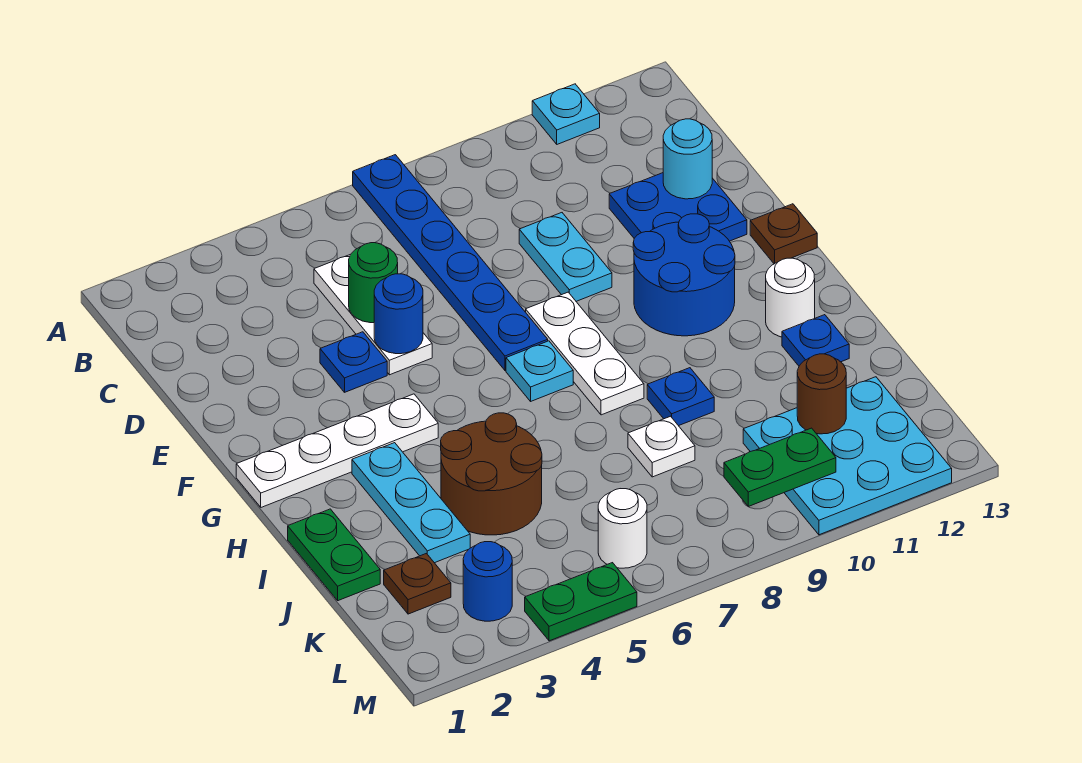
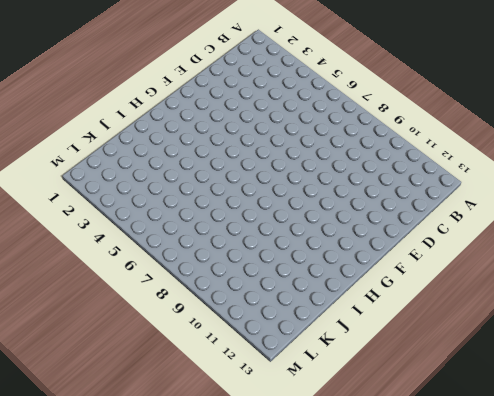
none -> blue 1x6 plate [353,155,548,370]
none -> cyan 1x1 plate [532,84,600,144]
none -> white 1x3 plate [314,255,432,375]

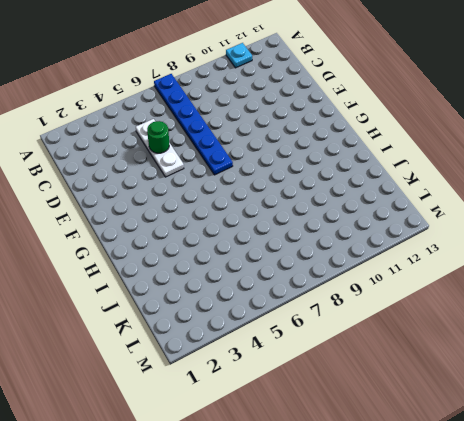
none -> cyan 1x2 plate [519,213,612,301]
none -> blue 2x2 plate [609,173,747,241]
none -> blue 1x1 plate [320,332,387,392]

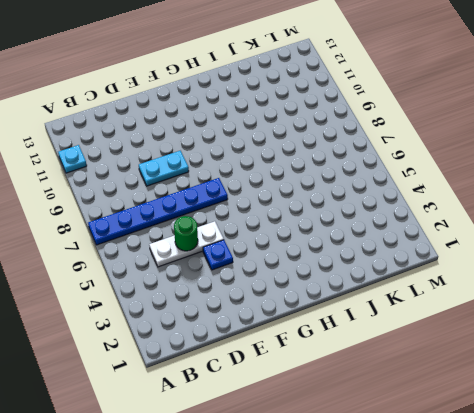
none -> blue 2x2 plate [609,173,747,241]
none -> white 1x3 plate [526,292,644,415]
none -> blue 2x2 round brick [633,214,735,336]

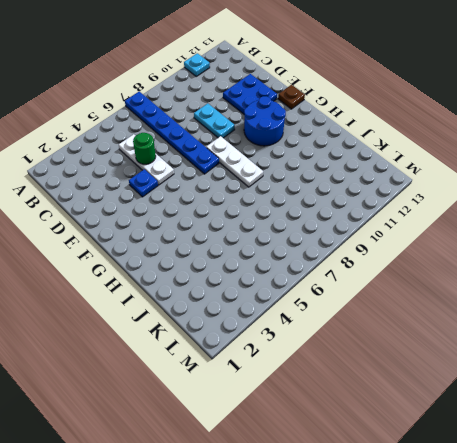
none -> white 1x4 plate [236,394,438,507]
none -> cyan 1x1 plate [506,341,573,401]
none -> cyan 1x3 plate [352,443,470,563]

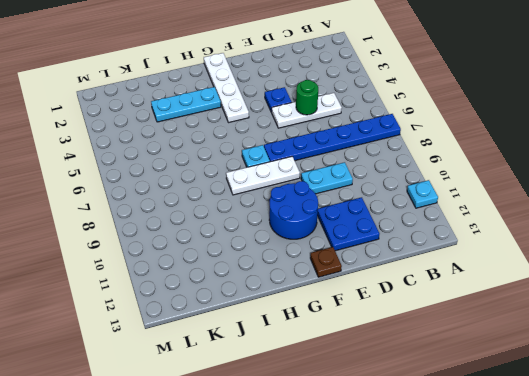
none -> white 1x1 round brick [766,258,815,337]
none -> green 1x2 plate [288,509,380,601]
none -> brown 2x2 round brick [441,413,542,535]

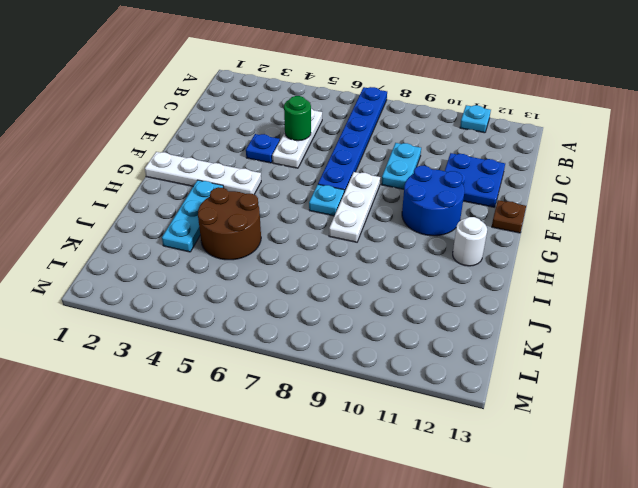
none -> green 1x2 plate [288,509,380,601]
none -> blue 1x1 plate [647,368,714,426]
none -> blue 1x1 plate [782,315,849,366]

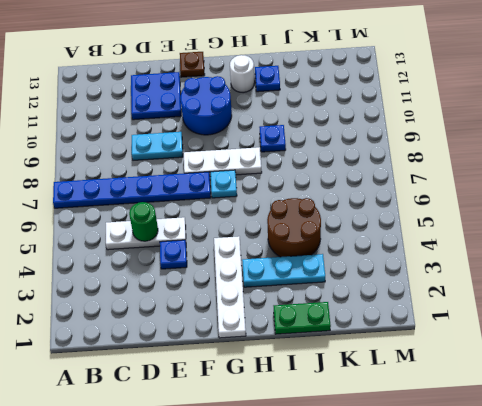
none -> cyan 1x1 plate [532,84,600,144]
none -> white 1x1 plate [628,416,695,477]
none -> brown 1x1 plate [384,554,451,614]

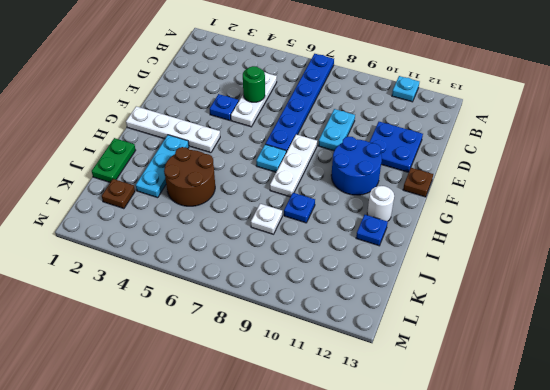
none -> cyan 3x3 plate [743,377,952,535]
none -> blue 1x1 round brick [463,542,512,621]
none -> white 1x1 round brick [598,489,647,568]

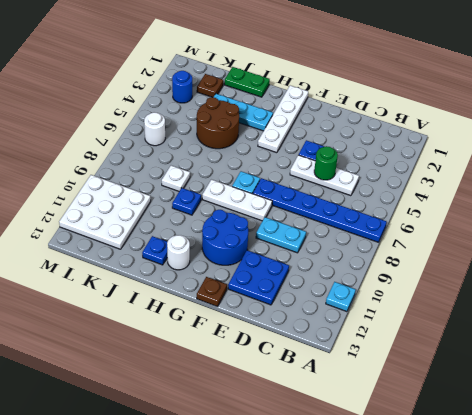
white 3x3 plate [59,175,151,249] -> cyan 3x3 plate [743,377,952,535]
none -> green 1x2 plate [525,563,637,641]
none -> cyan 1x1 round brick [663,119,712,199]
none -> blue 1x1 round brick [374,274,423,354]

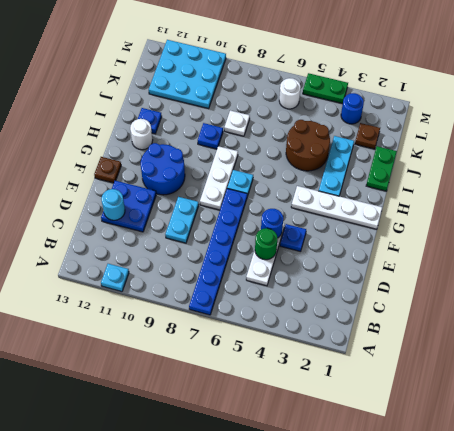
none -> brown 1x1 round brick [797,354,846,434]
none -> green 1x2 plate [724,428,836,506]

